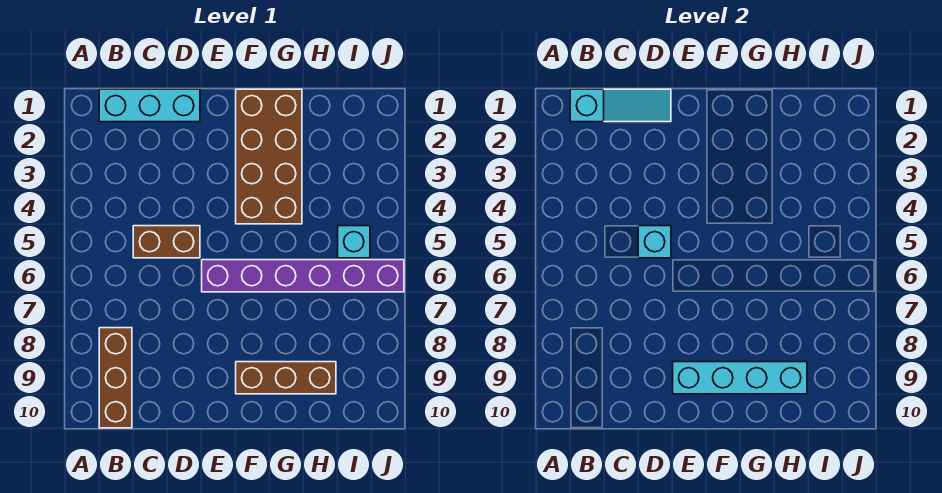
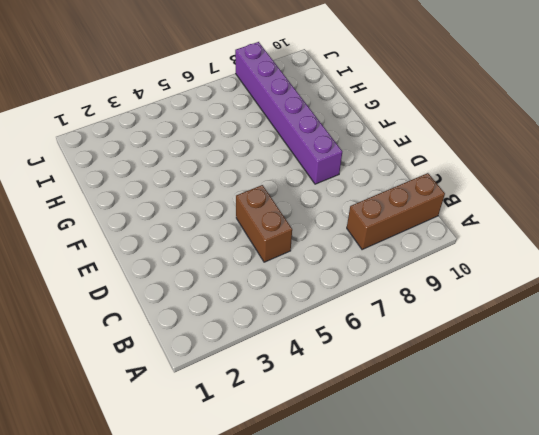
purple 1x6 brick [235,42,342,184] -> purple 1x6 brick moved to [202,260,404,292]
none -> cyan 1x3 brick [99,89,200,122]
none -> brown 2x4 brick [236,89,302,224]

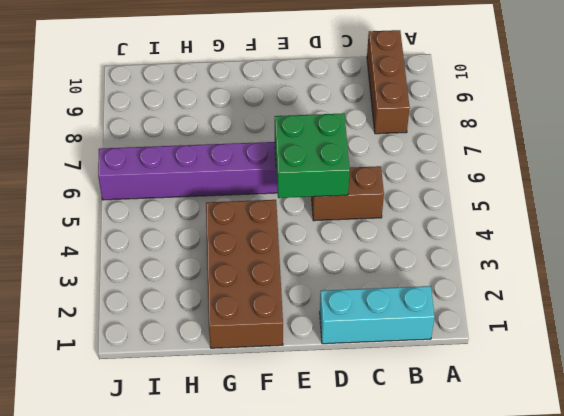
green 2x2 brick [275,113,350,198] -> cyan 1x1 brick [638,226,671,258]
none -> brown 1x3 brick [236,362,336,394]
none -> cyan 1x1 brick [338,226,370,258]

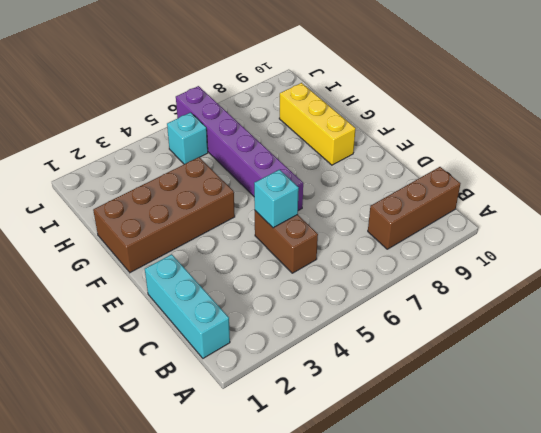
yellow 1x3 brick [279,83,356,165] -> brown 1x3 brick [236,362,336,394]
none -> cyan 1x3 slope [570,89,671,122]
none -> cyan 1x4 brick [673,362,807,394]

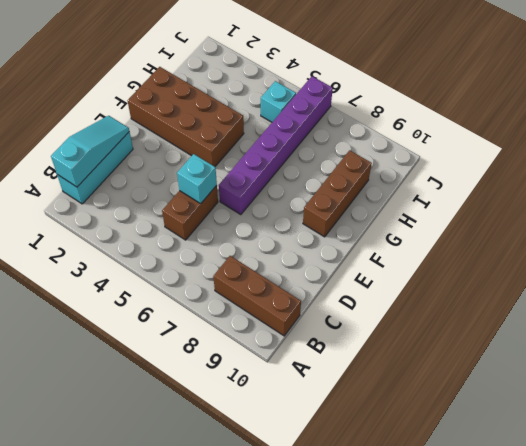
none -> cyan 1x4 brick [673,362,807,394]

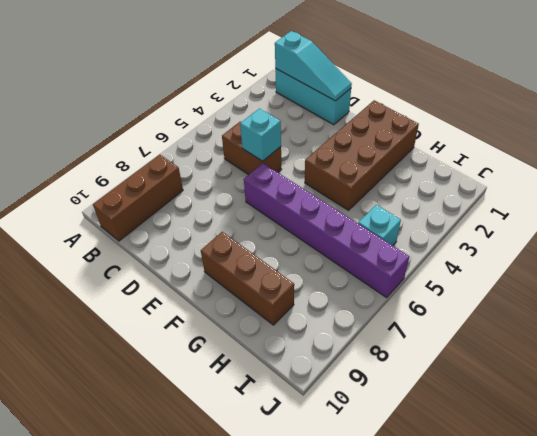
none -> cyan 1x4 brick [673,362,807,394]

